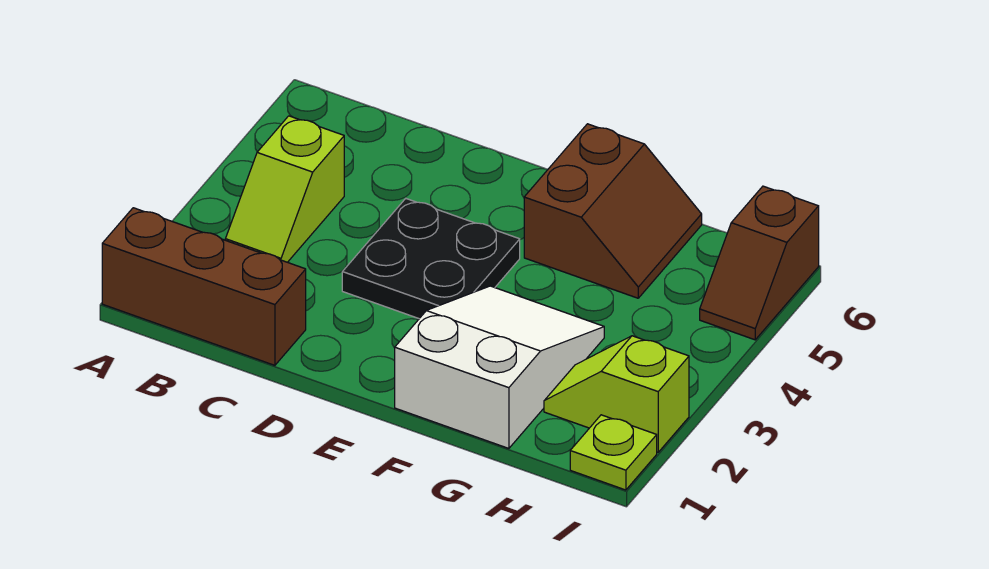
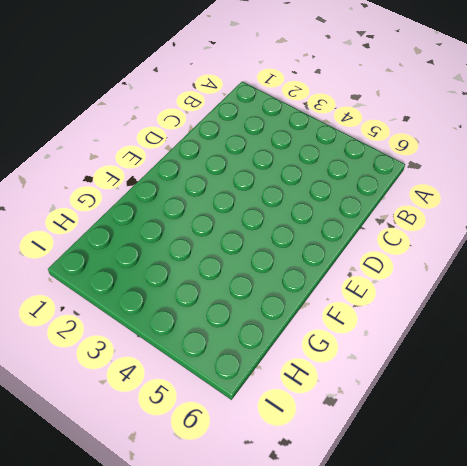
none -> brown 1x3 brick [102,208,306,365]
none -> lime 1x2 slope [225,116,344,262]

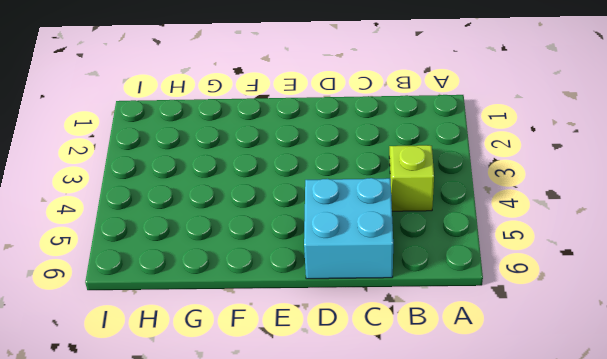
cyan 2x2 brick [304,178,393,279] -> none
none -> brown 1x3 brick [102,208,306,365]
none -> black 2x2 plate [342,199,520,318]

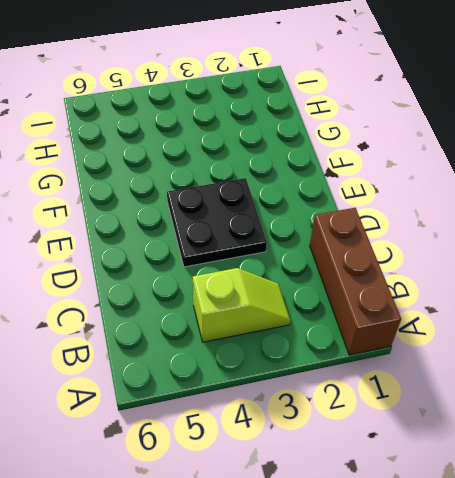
none -> white 2x3 slope [395,286,604,448]
none -> brown 2x2 slope [524,124,702,298]

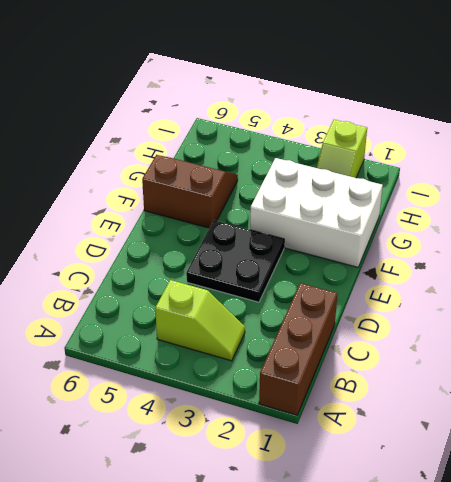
white 2x3 brick [250,158,383,267] -> white 2x3 slope [395,286,604,448]
none -> lime 1x1 plate [570,415,657,490]
none -> brown 1x2 slope [700,186,819,340]

